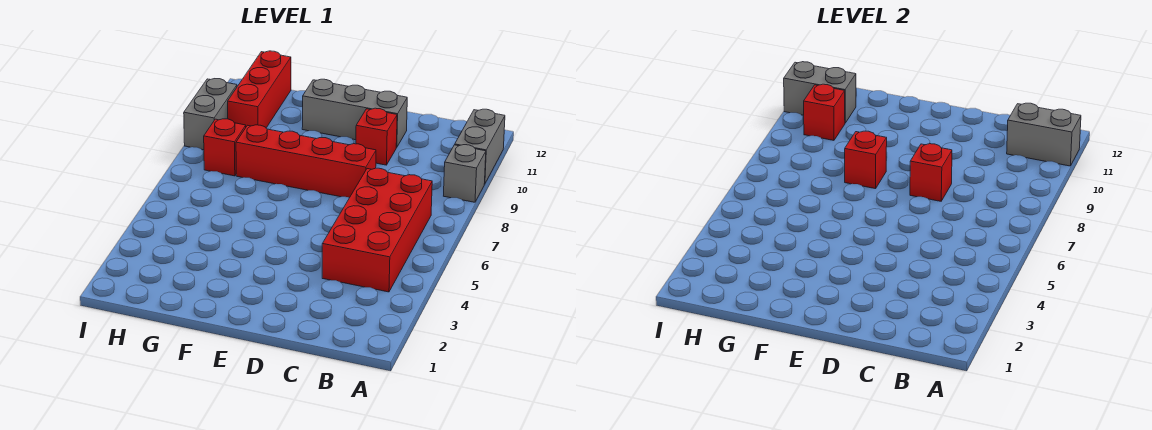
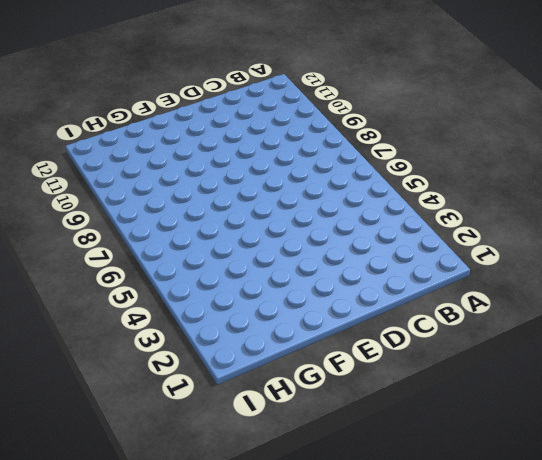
none -> grey 1x1 brick [444,145,486,202]
none -> grey 1x2 brick [455,109,505,184]
none -> red 2x4 brick [322,168,432,292]

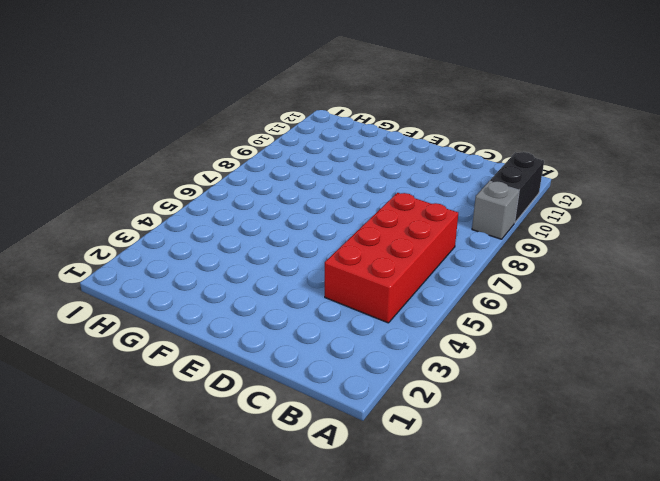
black 1x2 brick [490,152,544,222] -> grey 1x2 brick [455,109,505,184]
none -> red 1x4 brick [236,125,376,198]
none -> red 1x1 brick [356,108,397,165]
none -> grey 1x3 brick [302,79,407,148]

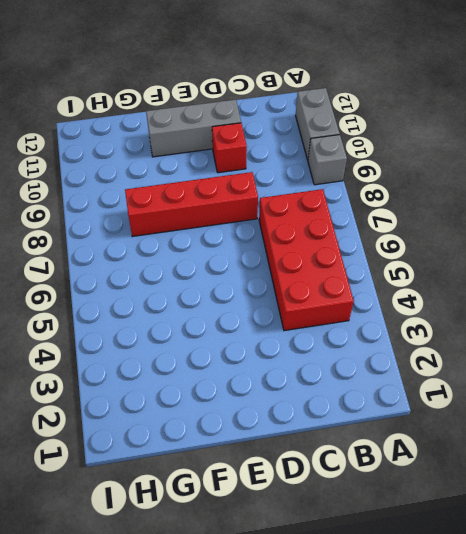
none -> red 1x1 brick [204,119,246,176]
none -> red 1x3 brick [228,51,291,128]
none -> grey 1x2 brick [184,79,237,150]

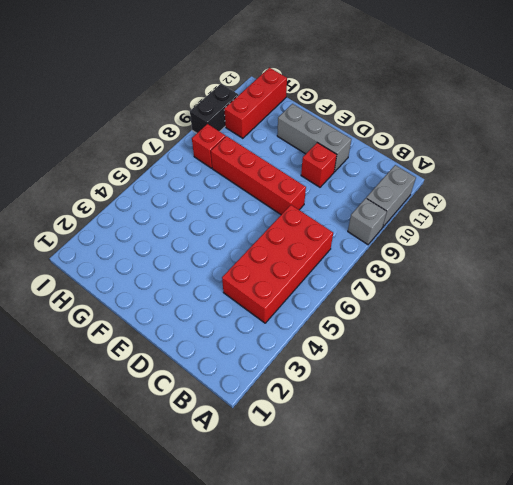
black 1x2 brick [190,84,238,133] -> grey 1x2 brick [184,79,237,150]
none -> grey 1x2 brick [1007,103,1081,166]
none -> red 1x1 brick [910,144,952,201]
none -> red 1x1 brick [845,131,887,189]

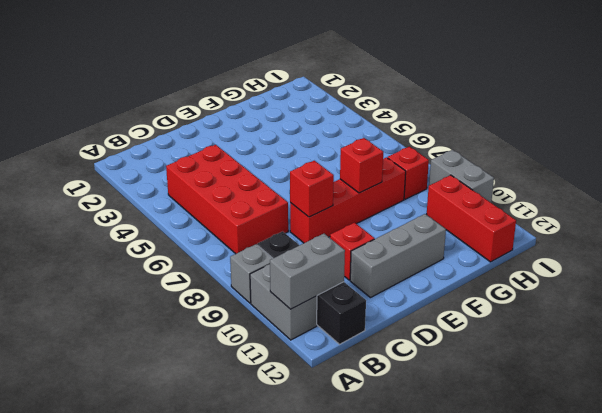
black 1x4 brick [257,231,366,344] -> none
none -> red 1x1 brick [804,84,845,140]
none -> grey 1x2 brick [784,62,856,123]

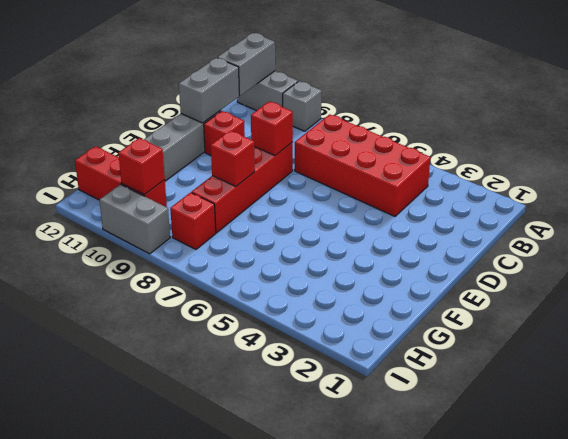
grey 1x2 brick [179,58,239,123] -> grey 1x2 brick moved to [784,62,856,123]

